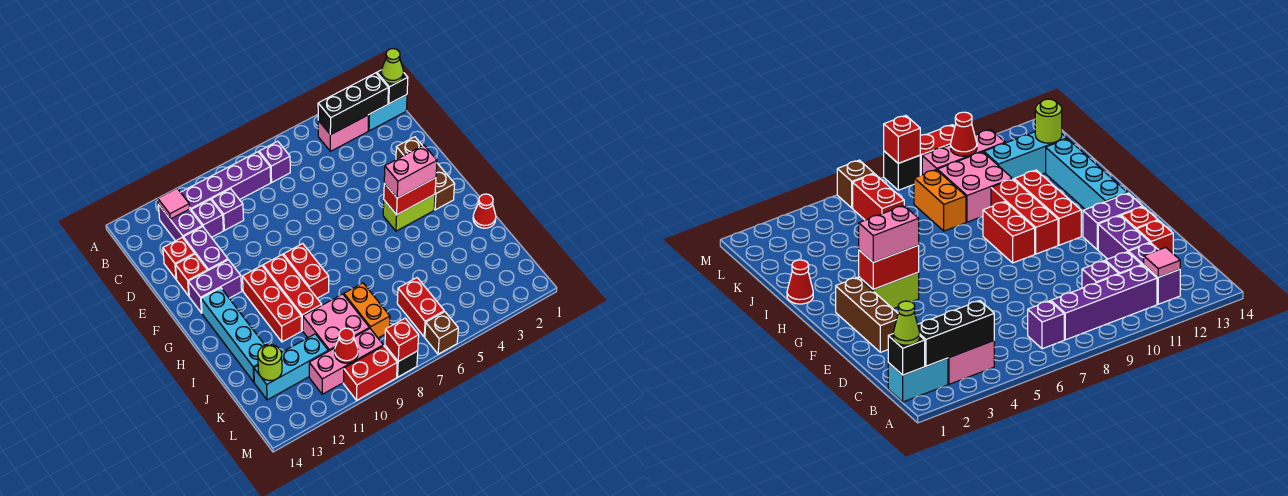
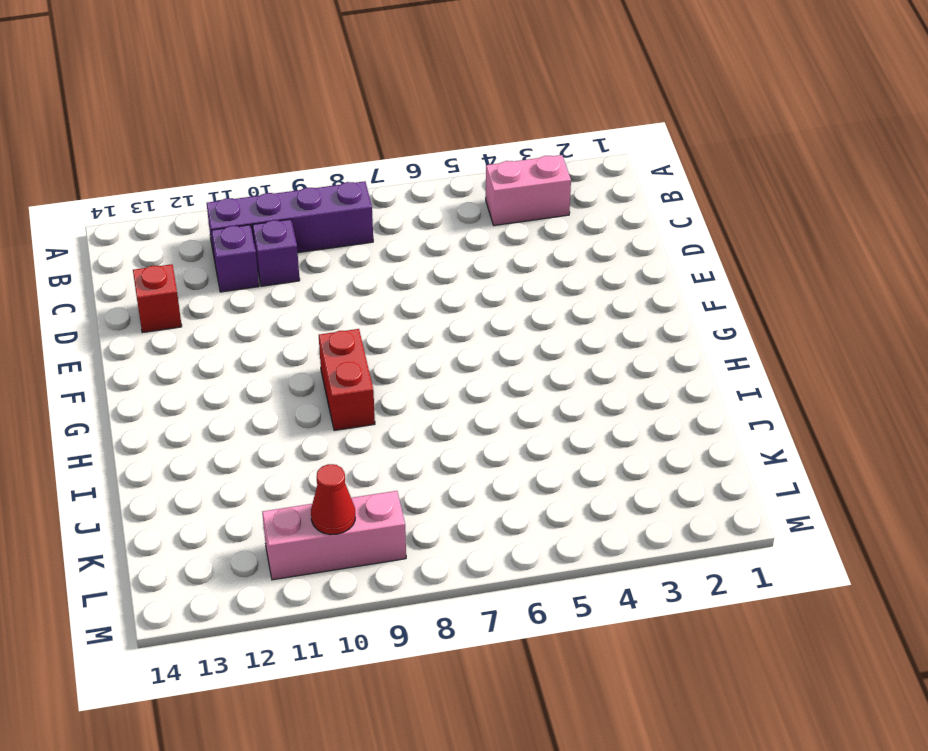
none -> cyan 1x2 brick [368,95,407,131]
none -> purple 1x1 brick [259,141,290,182]
none -> purple 1x2 brick [158,204,202,241]
none -> purple 1x2 brick [183,226,228,271]

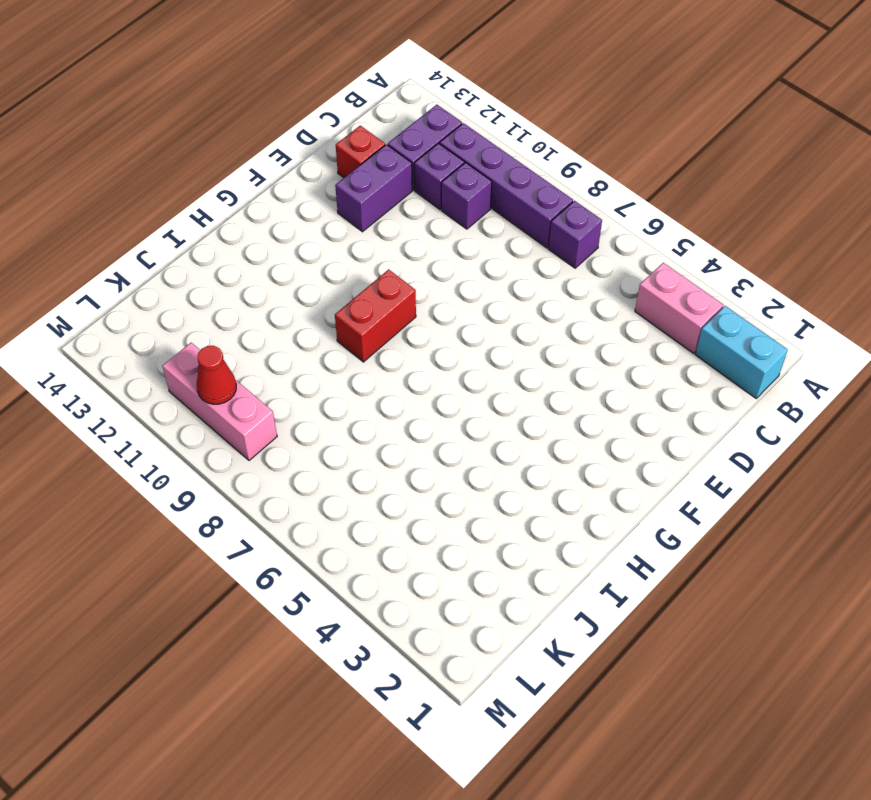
none -> brown 1x3 brick [396,137,455,210]
none -> red 1x1 brick [176,254,207,296]
none -> purple 1x2 brick [188,260,242,313]
none -> lime 1x2 brick [383,194,435,231]

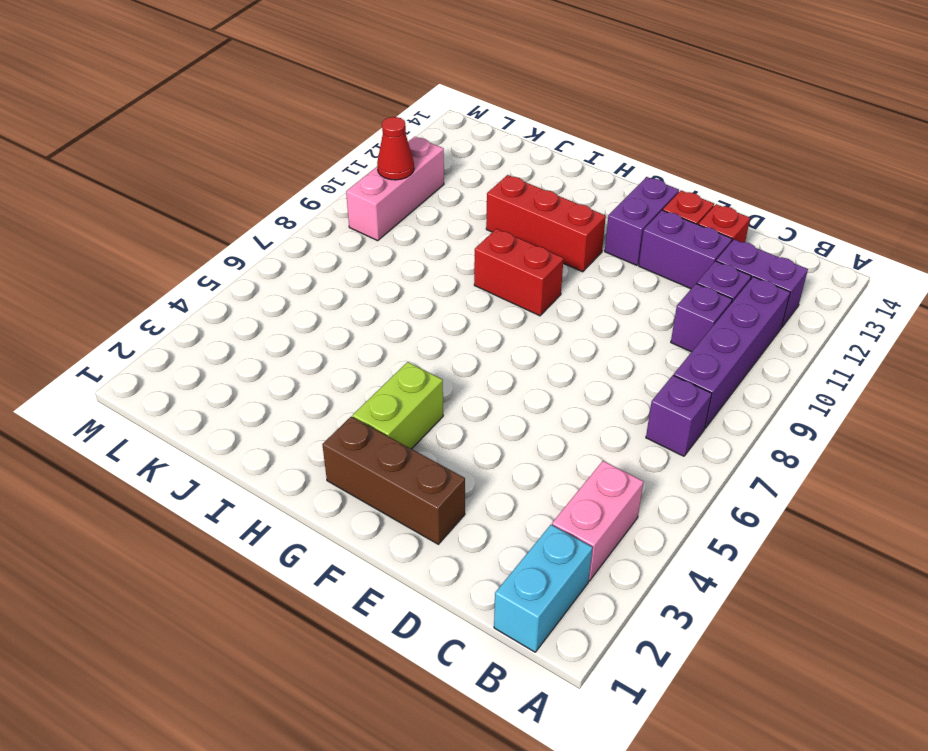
none -> red 1x3 brick [263,255,322,331]
none -> cyan 1x4 brick [201,288,265,382]
none -> red 1x1 cone [473,194,496,228]
none -> orange 1x2 brick [344,283,390,338]

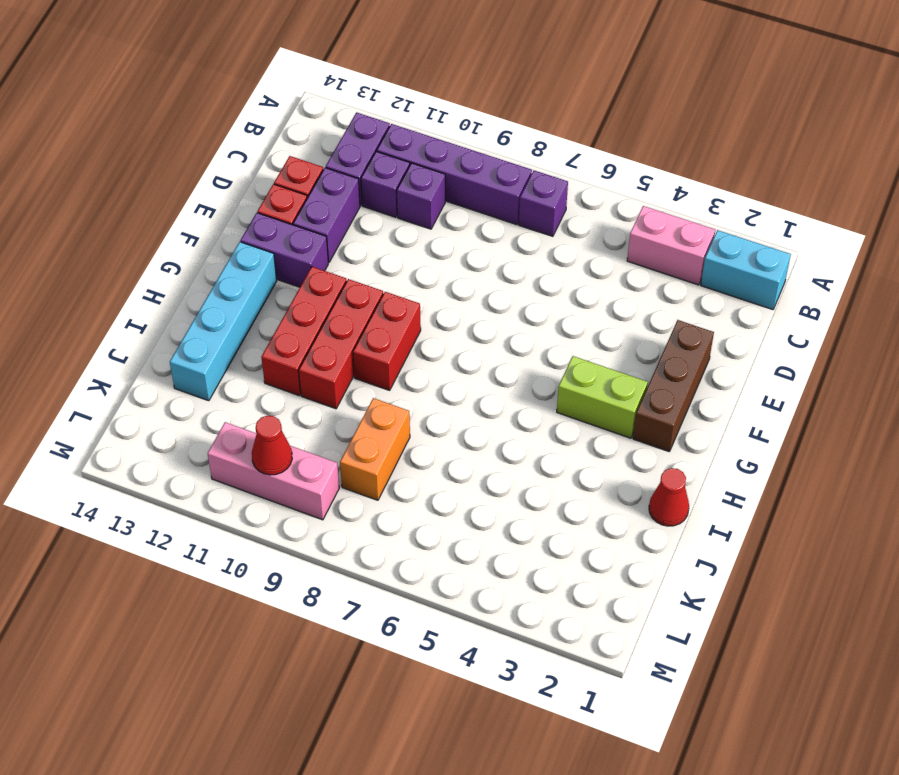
none -> pink 2x2 brick [303,294,369,351]
none -> red 1x2 brick [397,278,444,337]
none -> cyan 1x3 brick [254,334,328,400]
none -> brown 1x1 brick [425,312,458,354]

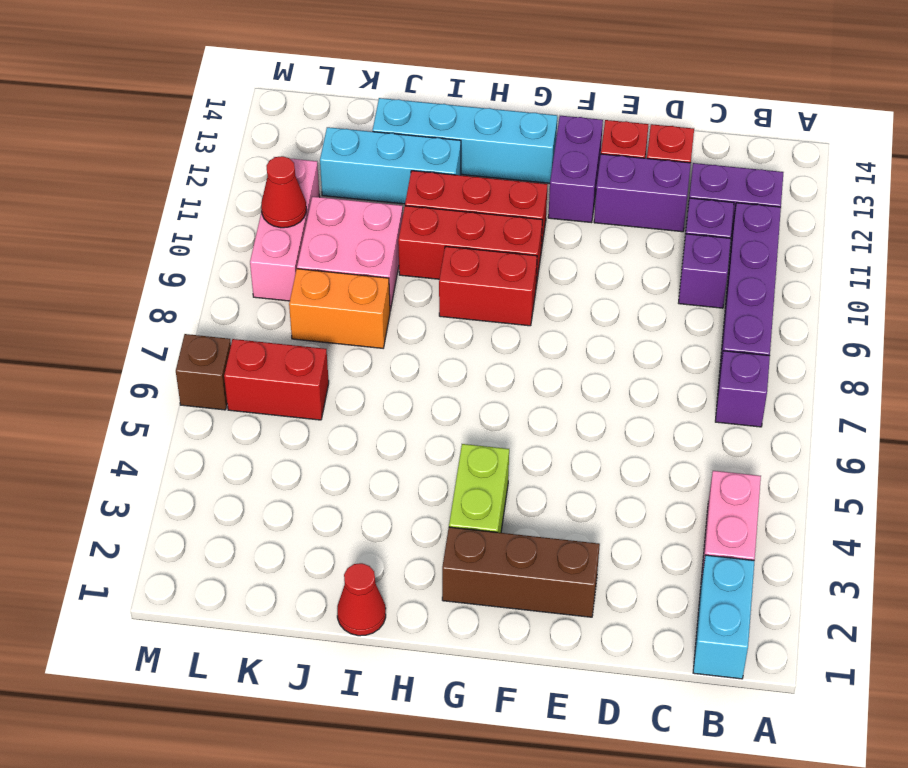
cyan 1x3 brick [320,127,461,204] -> cyan 1x3 brick turned to [254,334,328,400]
none -> black 1x1 brick [385,346,418,377]
none -> red 1x2 brick [343,346,397,400]
none -> black 1x1 brick [377,70,408,104]
none -> black 1x3 brick [318,73,388,135]

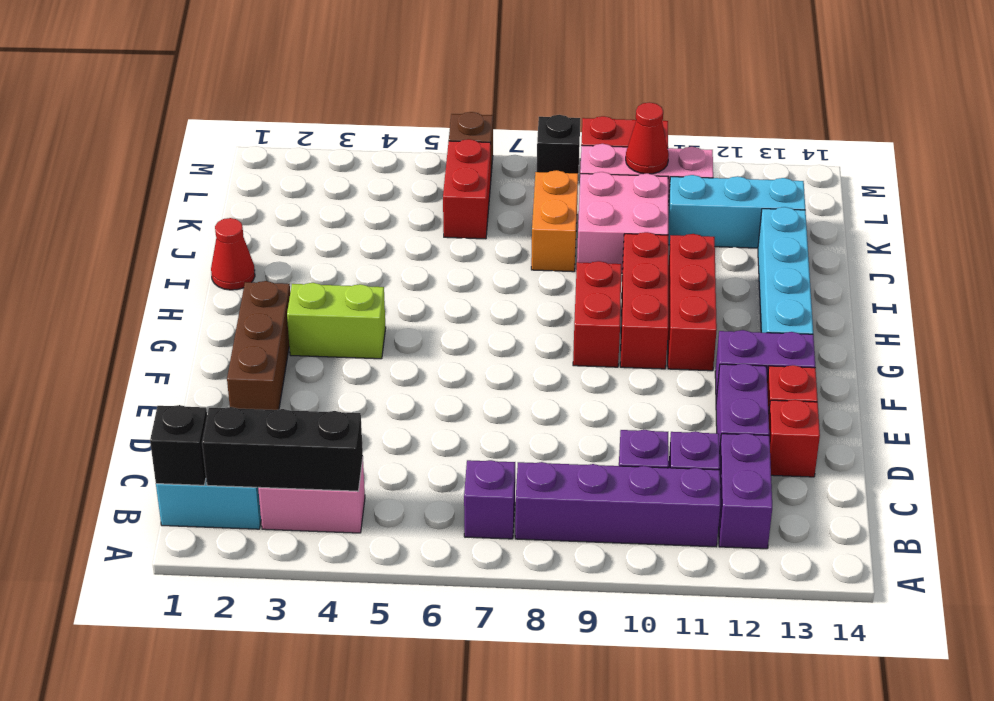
none -> pink 1x1 tile [158,188,190,219]
none -> red 1x2 brick [384,178,436,215]
none -> lime 1x1 round brick [258,345,282,381]
none -> red 1x1 brick [385,318,419,362]

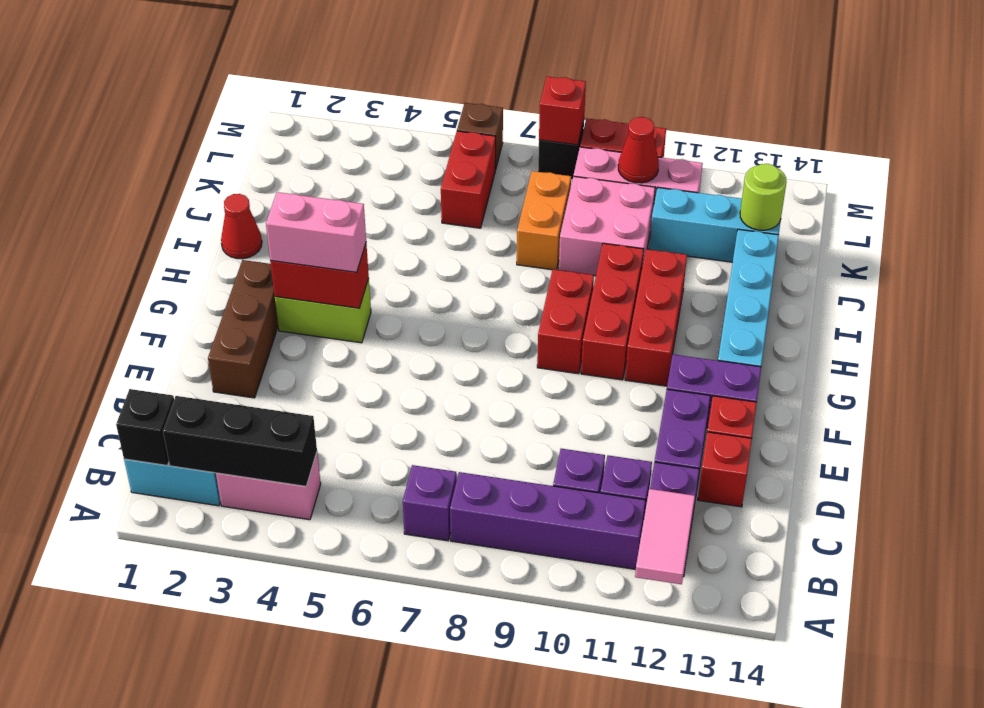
pink 1x2 tile [635,489,695,584] -> pink 1x1 tile [158,188,190,219]
none -> lime 1x1 cone [381,49,404,83]

